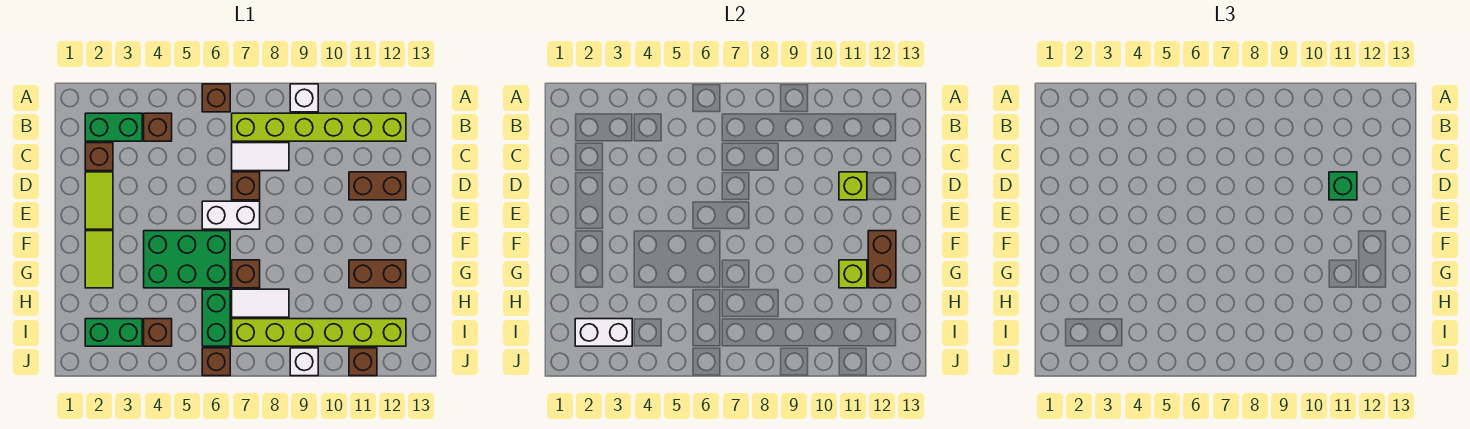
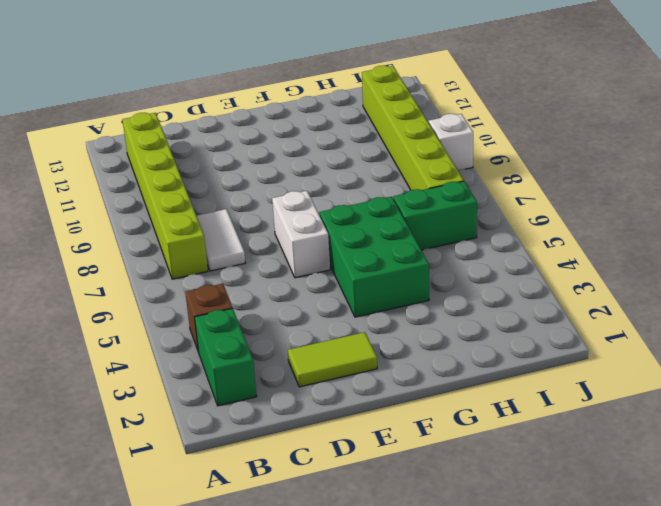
none -> brown 1x1 brick [202,84,230,112]
none -> white 1x1 brick [290,84,318,112]
none -> brown 1x1 brick [85,143,113,171]

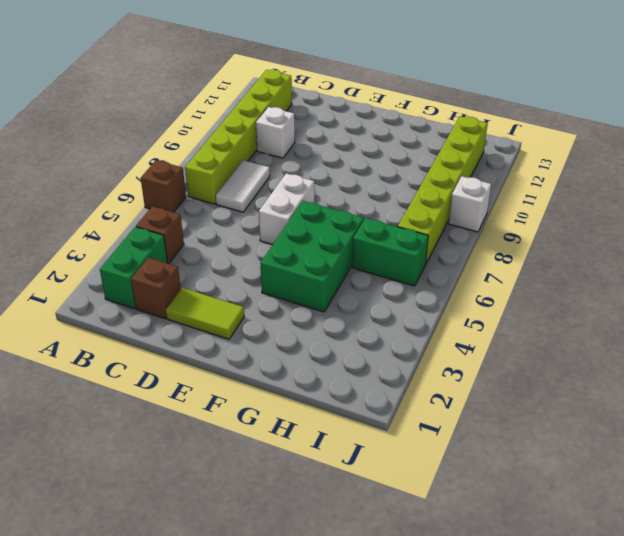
white 1x1 brick [256,107,295,158] -> white 1x1 brick moved to [290,84,318,112]
none -> brown 1x1 brick [232,172,260,200]
none -> brown 1x2 brick [349,172,406,200]
none -> lime 1x2 tile [85,231,113,288]

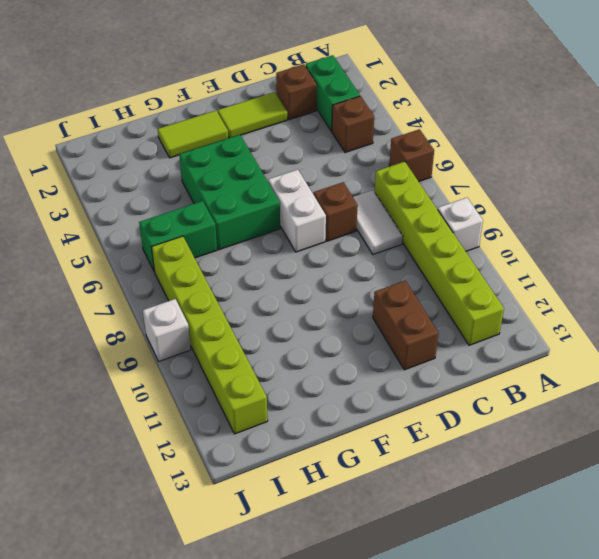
none -> brown 1x1 brick [232,260,260,288]
none -> brown 1x2 brick [349,260,406,288]
none -> white 1x2 tile [232,289,289,317]

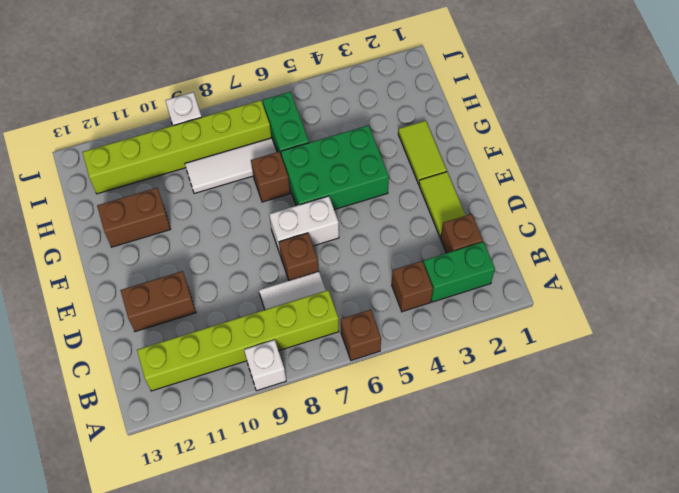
white 1x3 tile [185,138,277,194] -> white 1x2 tile [232,289,289,317]
none -> green 1x2 brick [85,319,142,346]
none -> brown 1x1 brick [144,319,172,346]
none -> brown 1x1 brick [202,348,230,376]

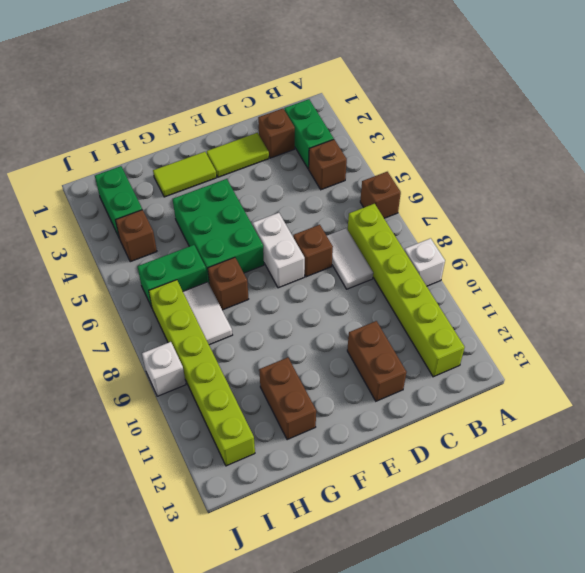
none -> brown 1x1 brick [202,348,230,376]
none -> brown 1x1 brick [349,348,377,376]
none -> lime 1x1 brick [839,172,867,200]

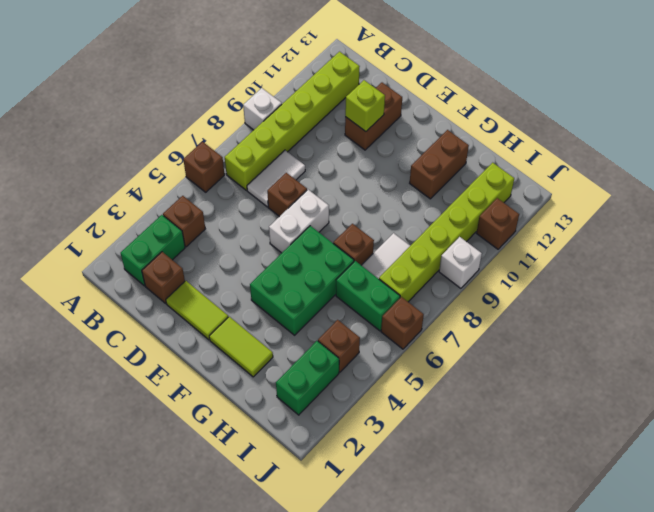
none -> brown 1x2 brick [868,231,896,288]
none -> lime 1x1 brick [839,260,867,288]
none -> white 1x2 brick [575,319,632,346]

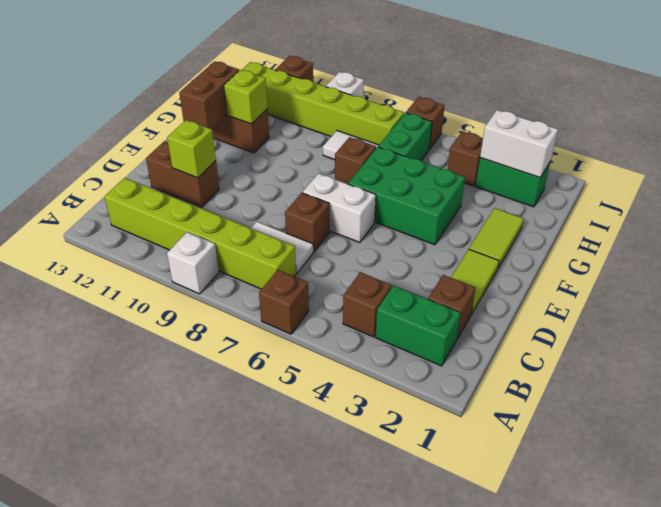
none -> green 1x1 brick [1329,172,1357,200]

